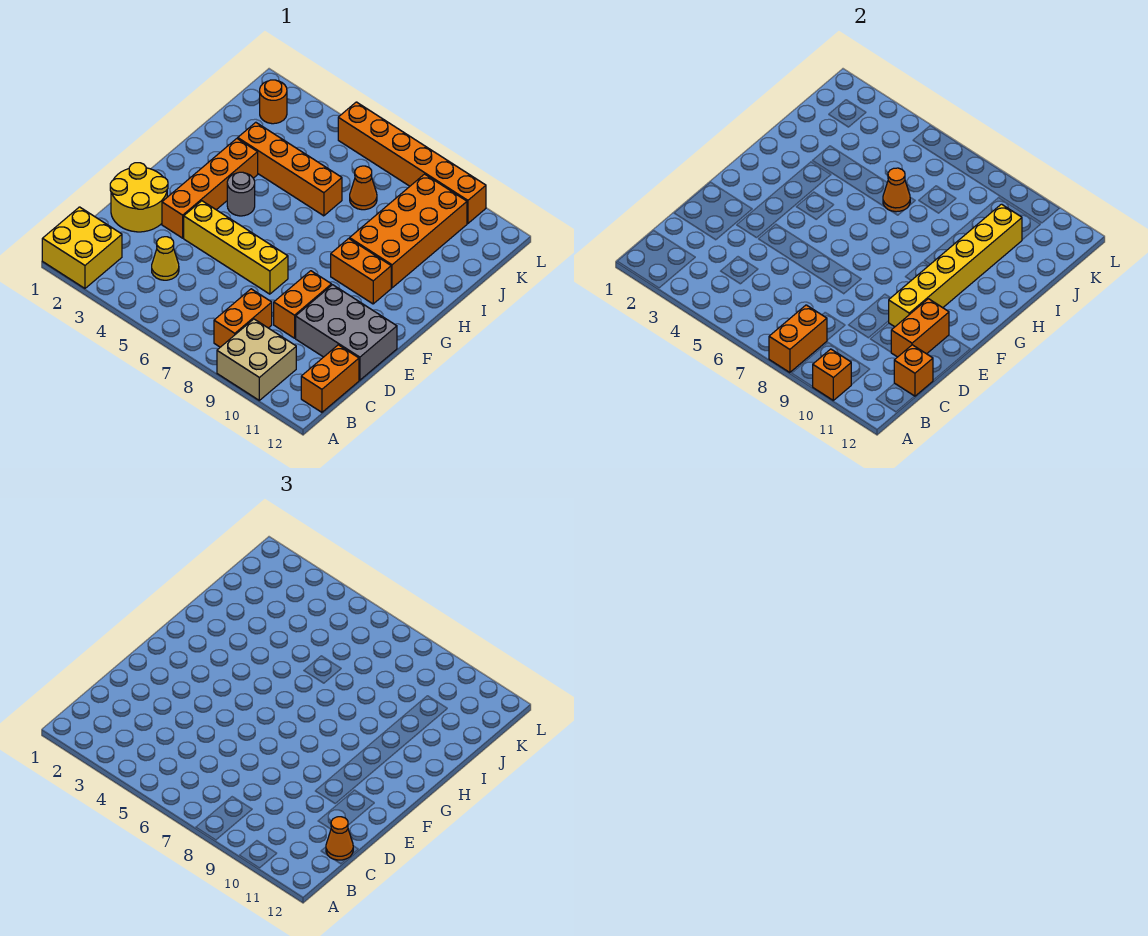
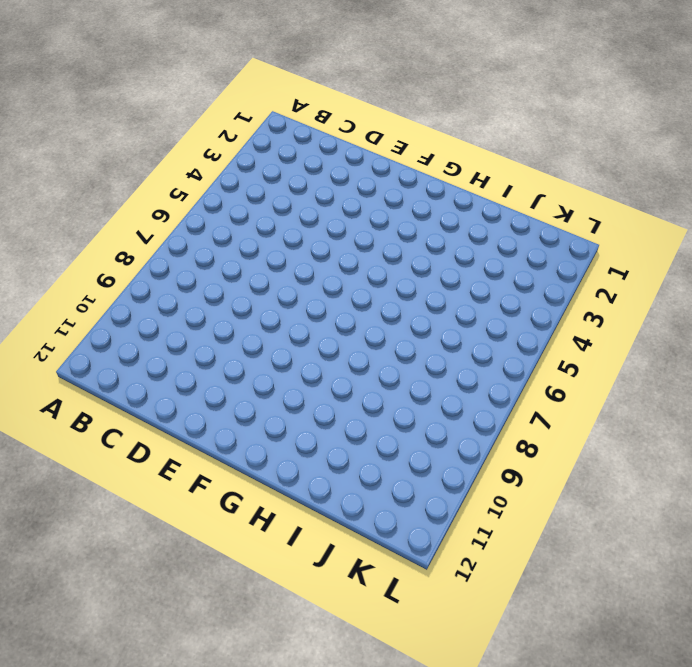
none -> yellow 2x2 brick [42,207,122,288]
none -> tan 2x2 brick [217,319,296,400]
none -> orange 1x2 brick [214,289,272,347]

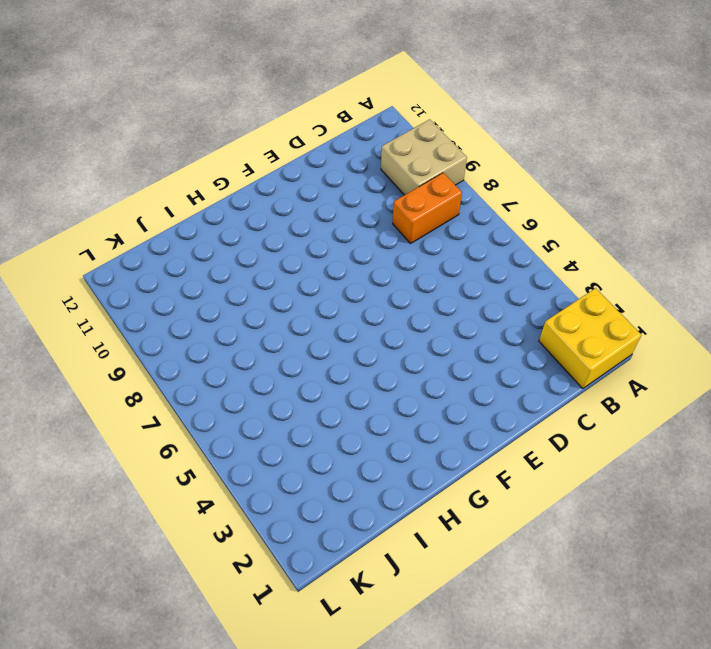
none -> orange 1x2 brick [301,345,359,412]
none -> yellow 1x1 cone [152,237,179,280]
none -> yellow 2x2 round brick [110,163,168,232]

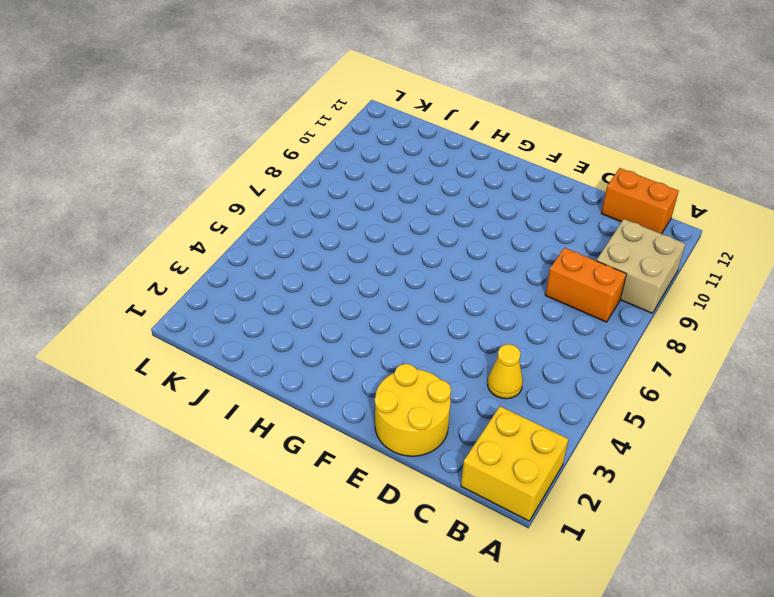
none -> orange 1x2 brick [274,271,332,338]
none -> grey 2x3 brick [296,285,397,380]
none -> orange 1x4 brick [162,139,258,238]

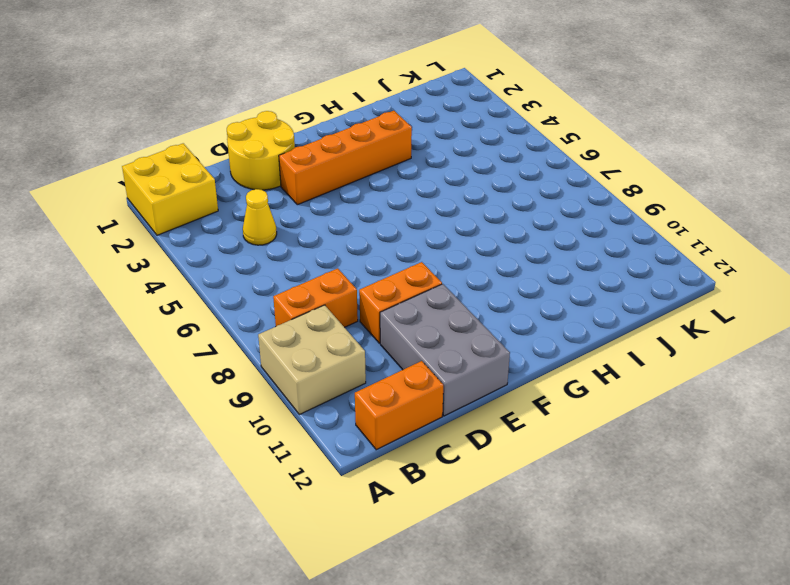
none -> yellow 1x4 brick [184,201,288,294]
none -> grey 1x1 round brick [227,172,255,216]
none -> orange 1x2 brick [331,239,391,304]

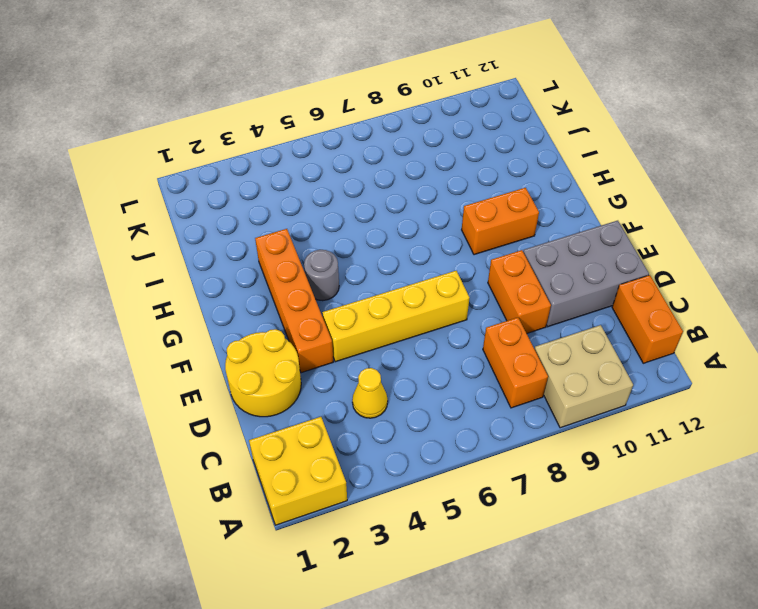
none -> orange 2x4 brick [350,174,467,288]
none -> orange 1x4 brick [238,122,342,216]
none -> orange 1x1 cone [350,166,377,210]

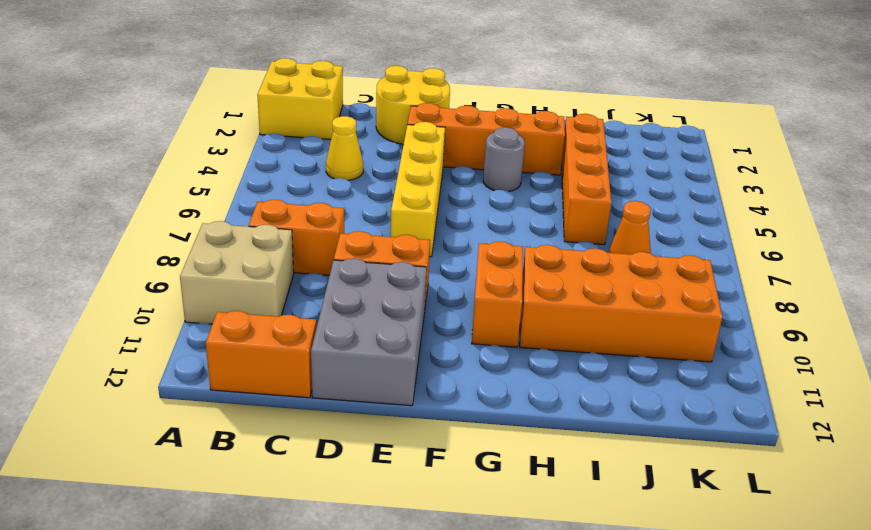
none -> orange 1x1 round brick [260,80,287,124]
none -> orange 1x6 brick [338,102,486,223]
none -> orange 1x2 brick [769,305,827,373]

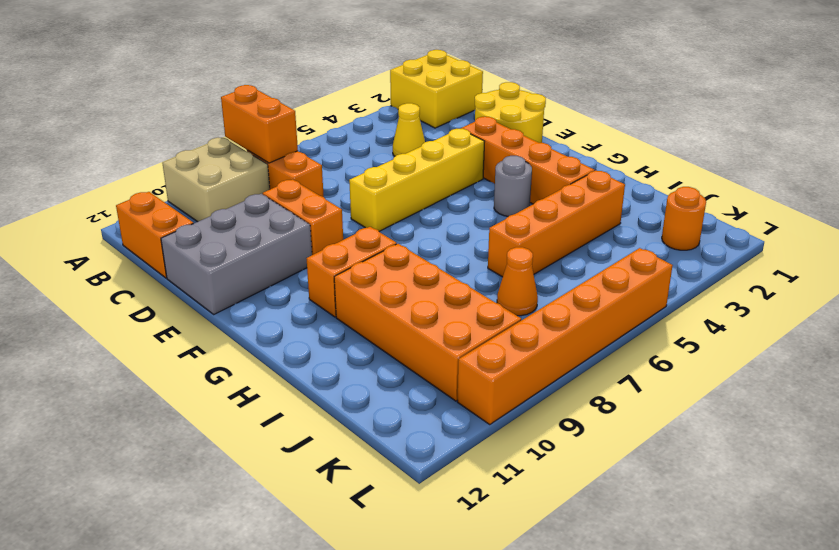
none -> orange 1x1 brick [813,349,851,400]
none -> orange 1x1 brick [894,345,933,396]
none -> orange 1x2 brick [891,299,949,357]

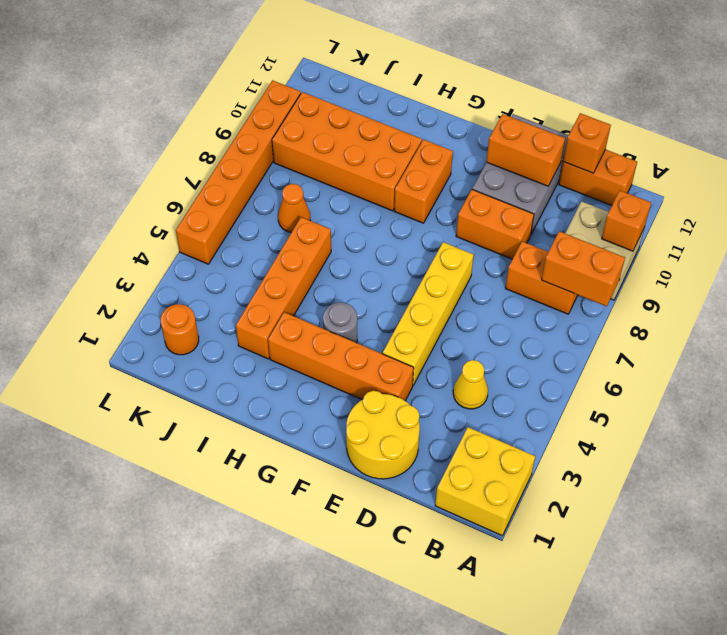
none -> yellow 1x6 brick [889,204,1022,327]
none -> orange 1x1 cone [883,168,910,212]
none -> orange 1x1 cone [326,817,353,860]

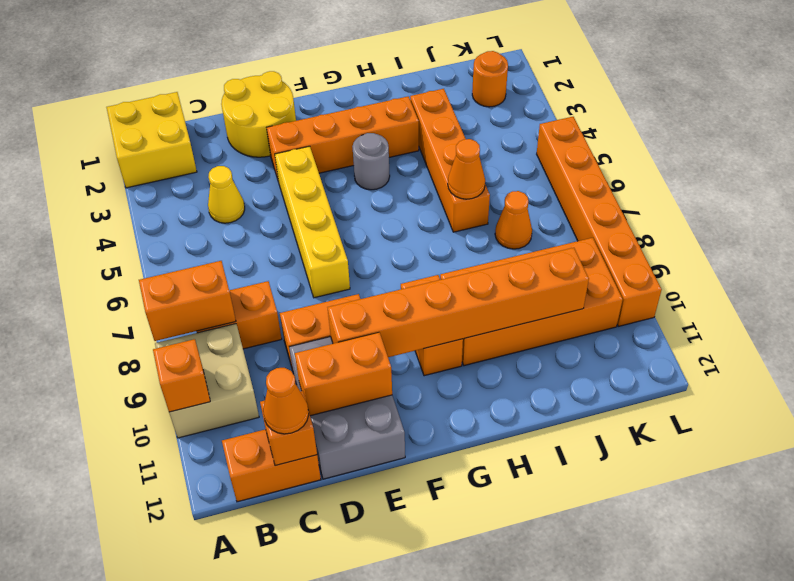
orange 1x6 brick [327,248,589,357] -> yellow 1x6 brick [889,204,1022,327]

